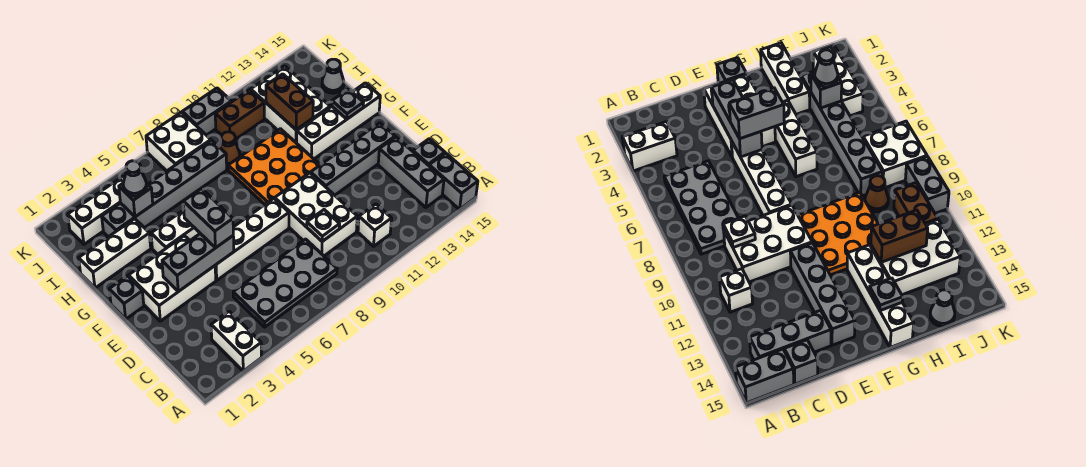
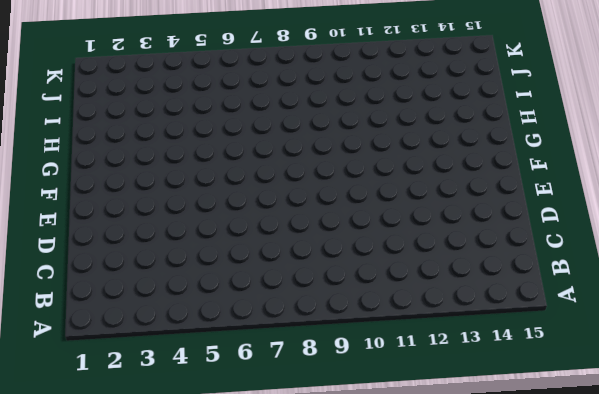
none -> white 1x2 brick [211,311,261,371]
none -> grey 1x2 brick [429,153,478,209]
none -> grey 2x4 plate [233,239,337,327]
none -> white 1x1 brick [358,204,392,246]

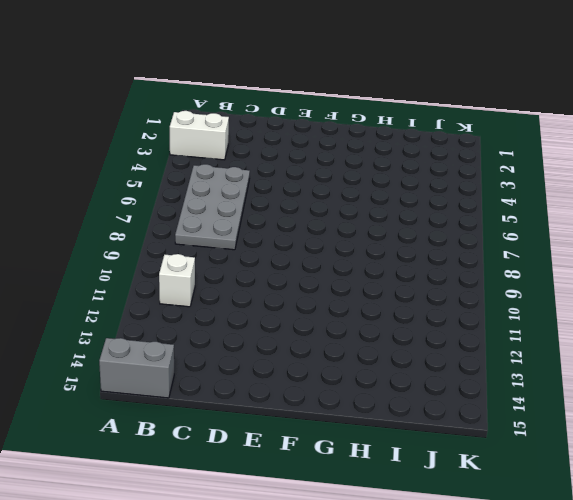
none -> grey 1x3 brick [378,137,444,207]
none -> white 2x3 brick [275,173,357,256]
none -> grey 1x1 brick [413,139,445,165]
none -> white 2x3 brick [129,236,216,321]

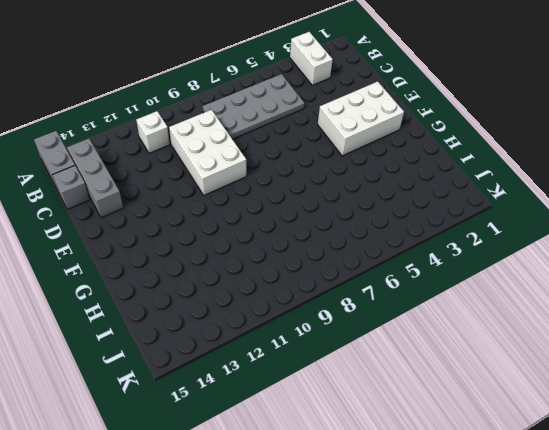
none -> white 1x4 brick [215,198,289,280]
none -> grey 1x4 brick [311,123,395,195]
none -> grey 1x1 brick [109,276,144,319]
none -> orange 3x3 plate [228,129,320,204]

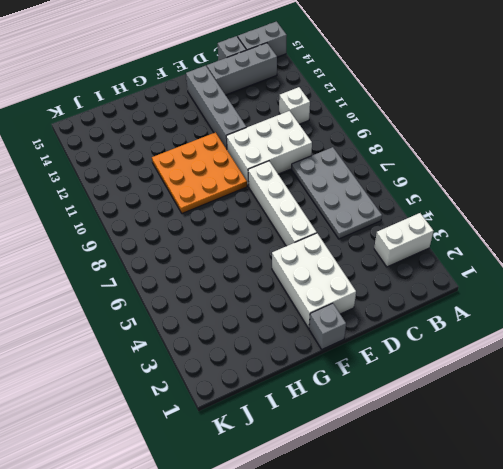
none -> white 1x3 brick [151,210,200,254]
none -> white 1x4 brick [297,83,380,159]
none -> white 1x3 brick [79,219,151,288]
none -> white 2x3 brick [251,66,330,143]

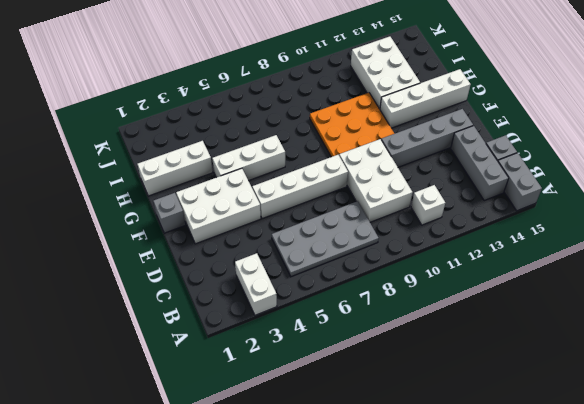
none -> grey 1x6 brick [102,140,227,237]
none -> brown 1x1 cone [220,132,240,166]
none -> grey 1x1 cone [322,59,344,93]
none -> white 1x3 brick [68,176,125,244]

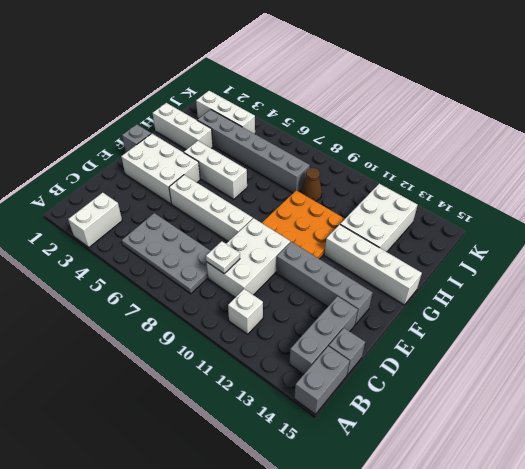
none -> grey 1x1 cone [322,59,344,93]
none -> white 2x2 brick [146,112,211,171]
none -> brown 1x2 brick [215,90,264,140]
none -> grey 1x2 brick [182,88,231,135]

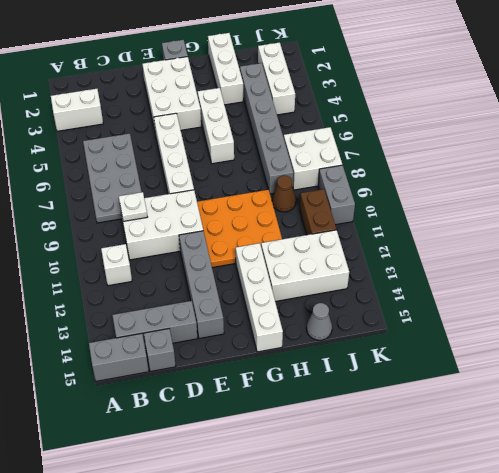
none -> grey 1x3 brick [162,234,234,292]
none -> grey 1x1 plate [332,89,364,119]
none -> brown 1x2 brick [266,74,313,130]
none -> grey 1x1 brick [119,183,153,217]

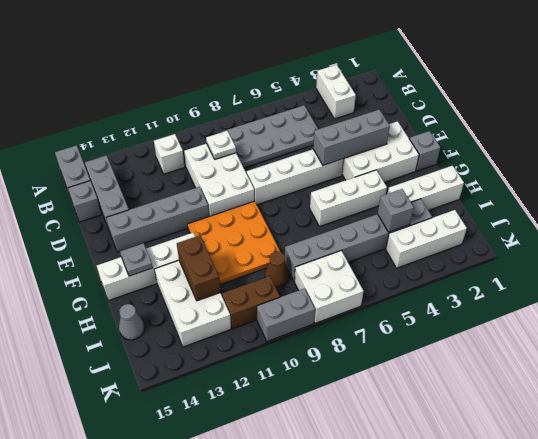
none -> grey 1x2 brick [183,188,233,248]
none -> grey 1x1 cone [123,161,147,196]

